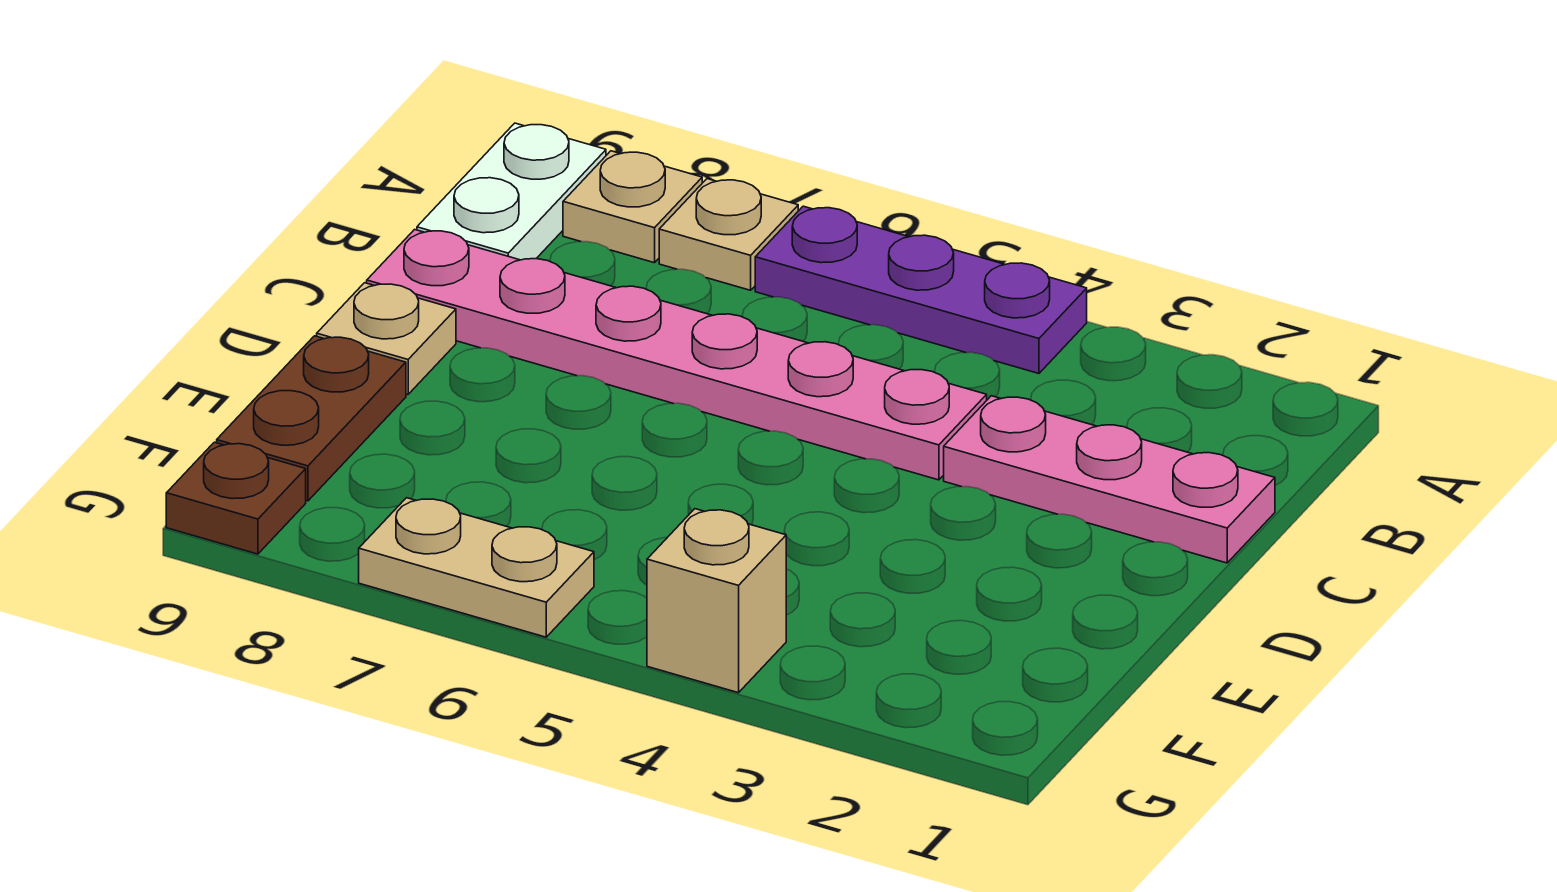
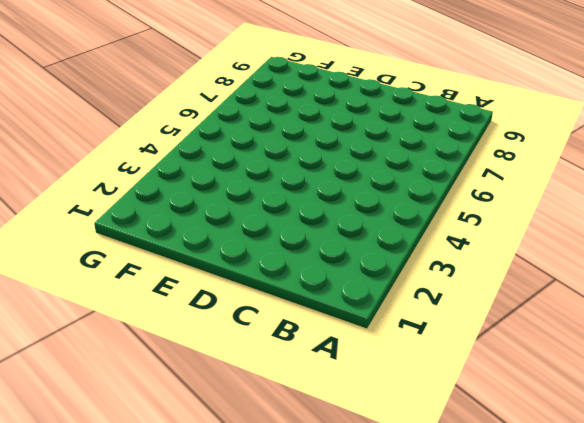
none -> purple 1x3 plate [755,206,1087,373]
none -> tan 1x1 plate [659,179,798,290]

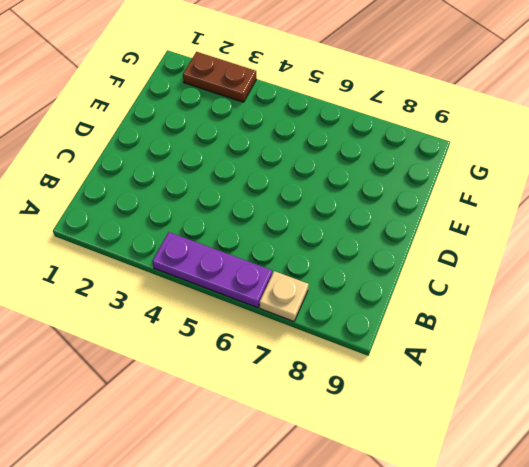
brown 1x2 plate [183,52,256,102] -> brown 1x2 plate turned to [217,336,406,501]
none -> tan 1x1 plate [563,151,702,263]
none -> white 1x2 plate [417,123,606,260]

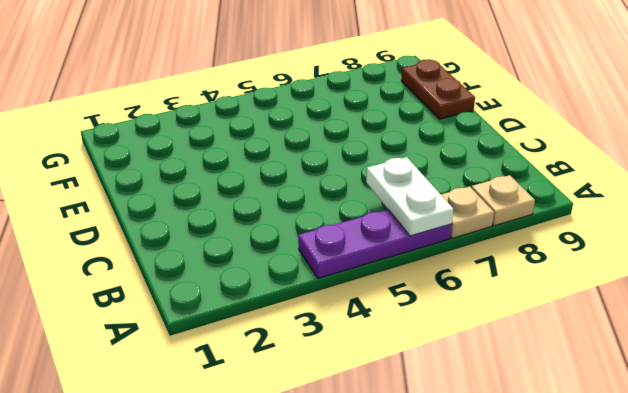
white 1x2 plate [366,157,453,236] -> white 1x2 plate moved to [417,123,606,260]
none -> pink 1x3 plate [944,396,1275,563]
none -> pink 1x6 plate [367,230,987,480]

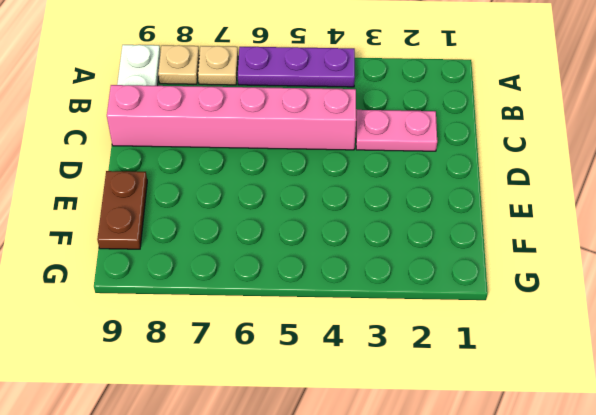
pink 1x2 plate [356,110,437,151] -> pink 1x3 plate [944,396,1275,563]
pink 1x6 brick [107,85,356,150] -> pink 1x6 plate [367,230,987,480]
none -> tan 1x1 plate [317,283,456,394]
none -> tan 1x1 brick [647,509,786,693]

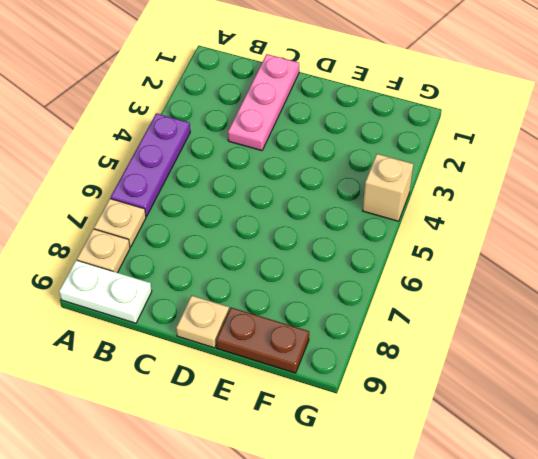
none -> pink 1x6 plate [367,230,987,480]
none -> tan 1x2 plate [359,498,594,637]

